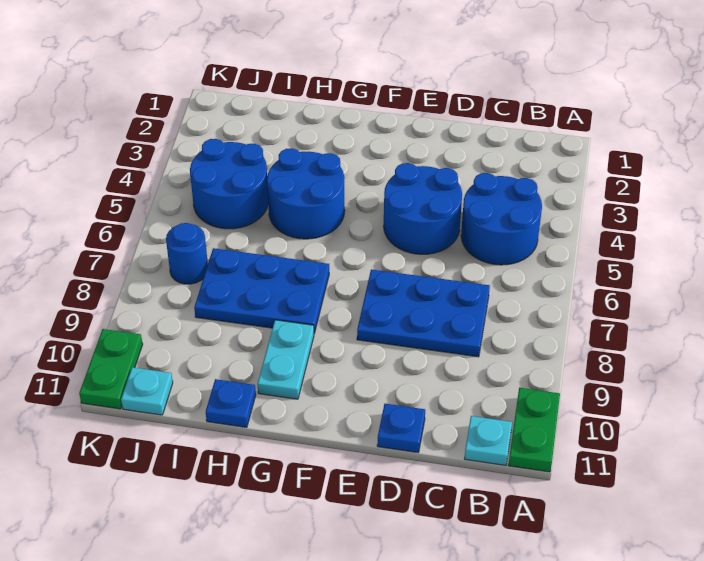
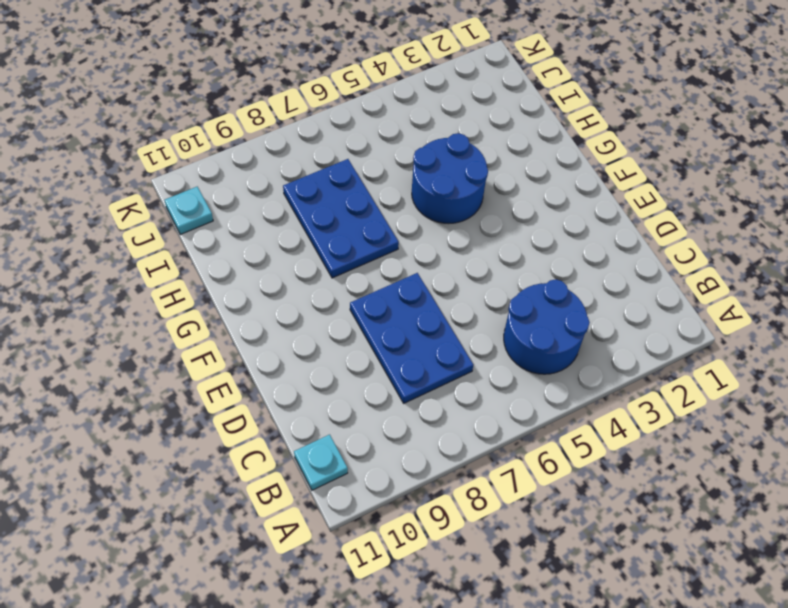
none -> green 1x2 plate [508,388,560,472]
none -> blue 2x2 round brick [384,163,462,254]
none -> blue 1x1 plate [377,404,425,453]

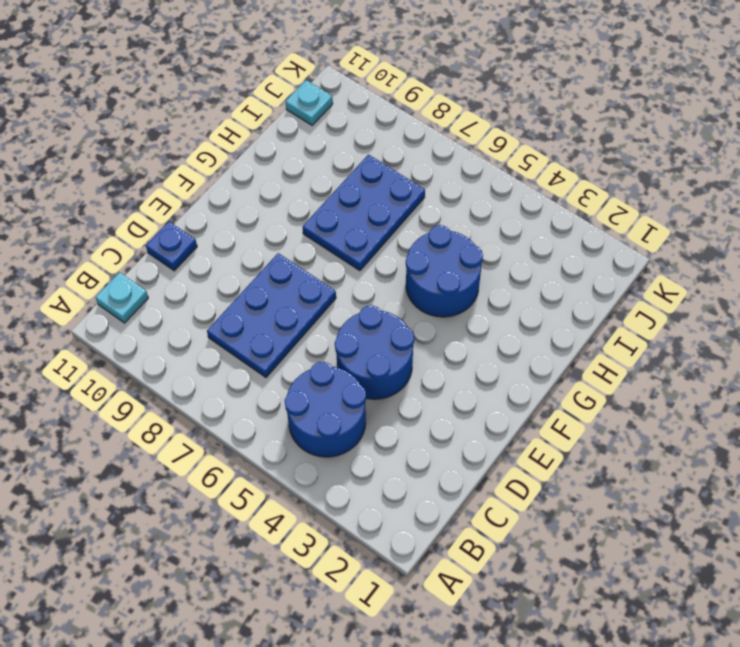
none -> green 1x2 plate [508,388,560,472]
none -> cyan 1x2 plate [258,320,314,399]
none -> blue 1x1 plate [206,379,256,427]

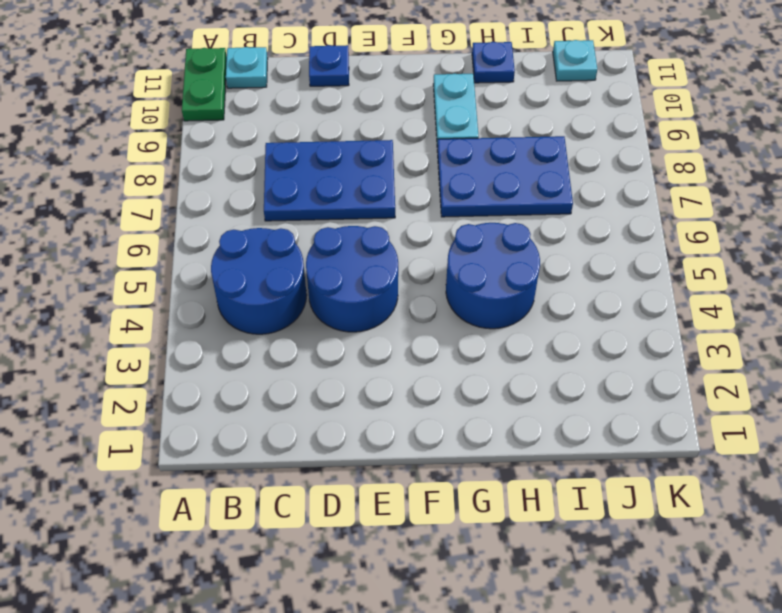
none -> blue 2x2 round brick [190,139,268,229]
none -> blue 1x1 round brick [166,223,208,284]
none -> green 1x2 plate [79,329,143,409]

